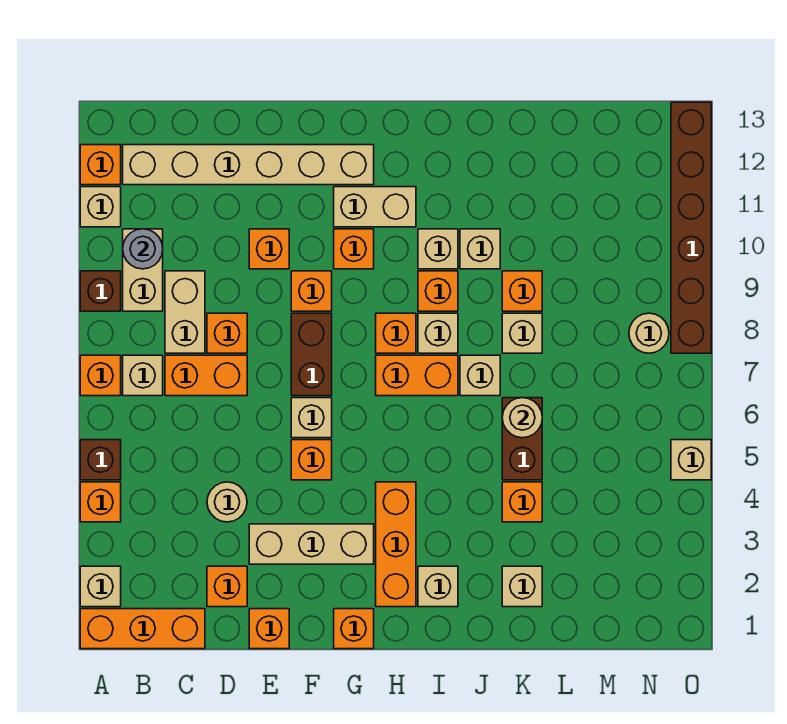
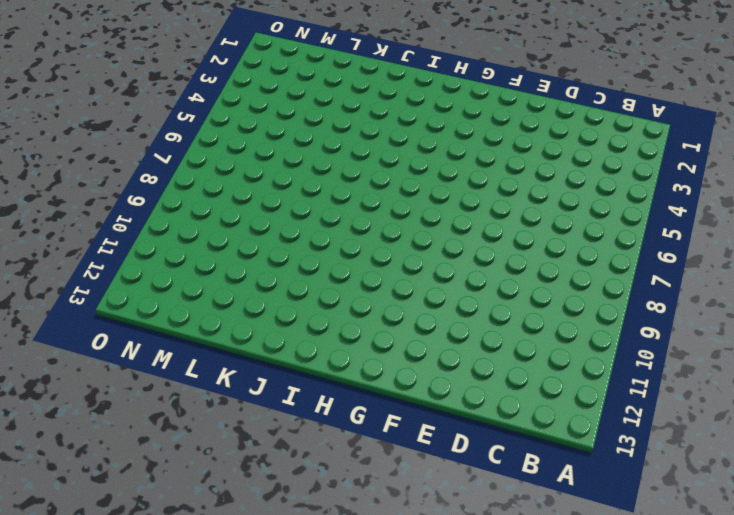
none -> orange 1x3 brick [80,609,205,649]
none -> tan 1x1 brick [80,566,121,607]
none -> orange 1x1 brick [80,482,121,522]
none -> brown 1x1 brick [80,440,121,480]

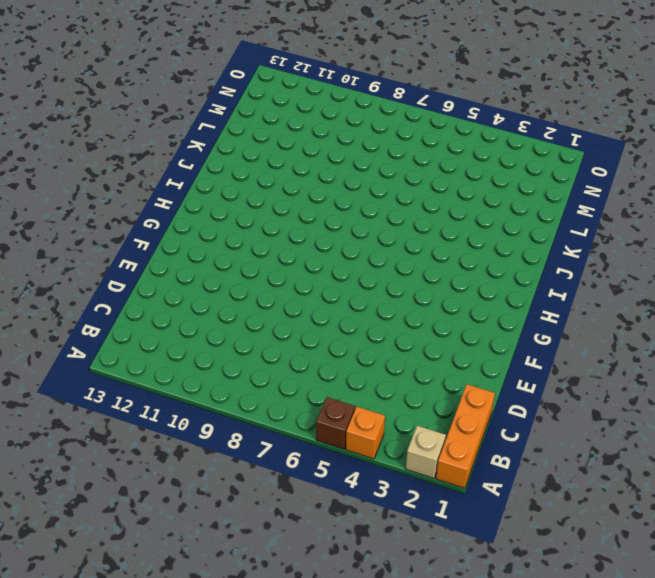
none -> orange 1x1 brick [80,355,121,396]
none -> brown 1x1 brick [80,271,121,311]
none -> tan 1x1 brick [80,187,121,227]
none -> orange 1x1 brick [80,145,121,185]

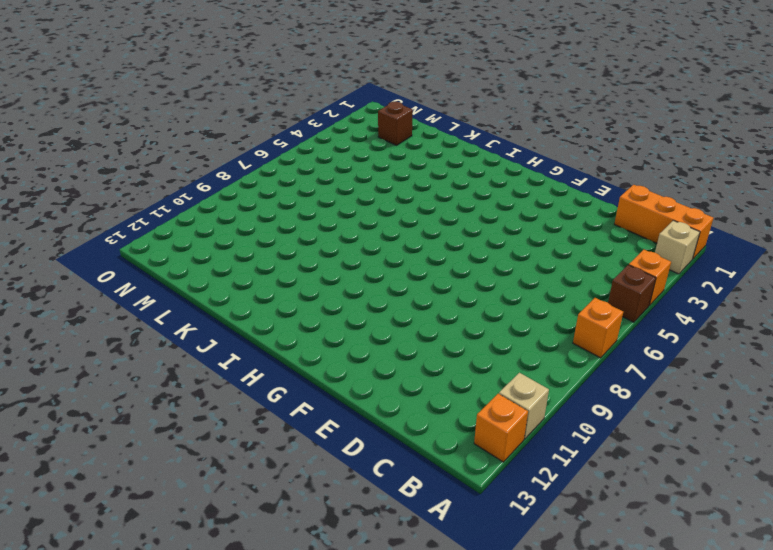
brown 1x1 brick [378,102,413,145] -> brown 1x1 brick moved to [80,271,121,311]
none -> tan 1x1 brick [123,355,163,396]
none -> tan 1x2 brick [123,229,163,311]
none -> tan 1x6 brick [123,145,374,185]
none -> orange 1x2 brick [165,355,247,396]

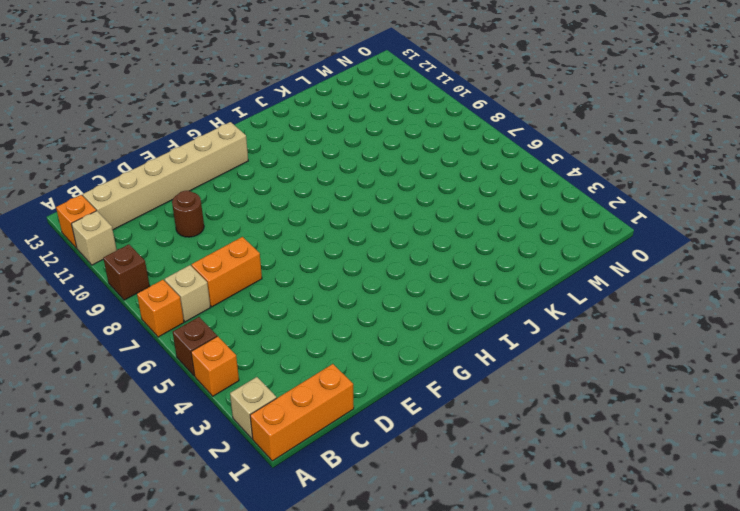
brown 1x1 round brick [172,191,204,237] -> none
none -> tan 1x2 brick [123,229,163,311]
none -> tan 1x2 brick [165,271,205,353]
none -> orange 1x1 brick [207,566,247,607]
none -> tan 1x1 round brick [207,482,247,522]

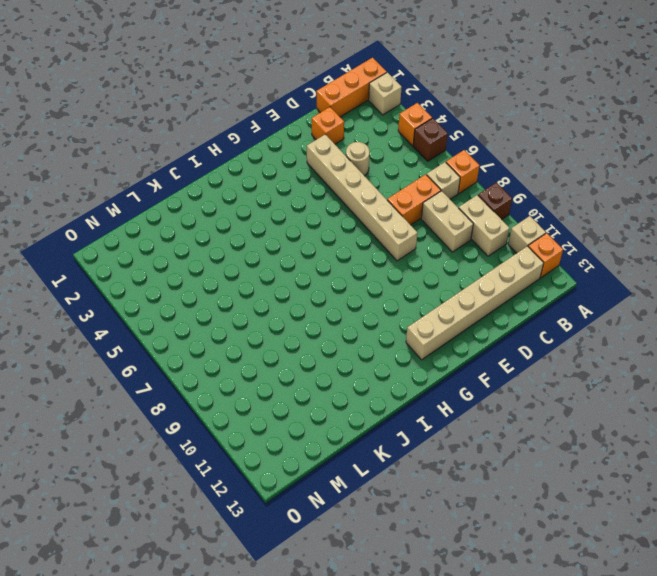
tan 1x6 brick [307,134,417,261] -> tan 1x3 brick [249,524,374,564]
none -> orange 1x1 brick [207,313,247,353]
none -> orange 1x1 brick [249,609,289,649]
none -> orange 1x1 brick [249,229,289,269]
none -> orange 1x1 brick [291,440,332,480]

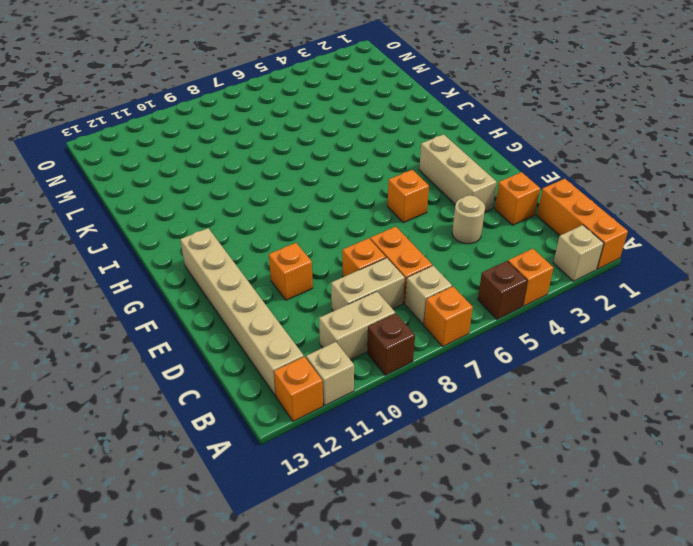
none -> orange 1x1 brick [249,609,289,649]
none -> tan 1x1 brick [291,398,332,438]
none -> brown 1x2 brick [291,313,332,396]
none -> orange 1x1 brick [291,271,332,311]

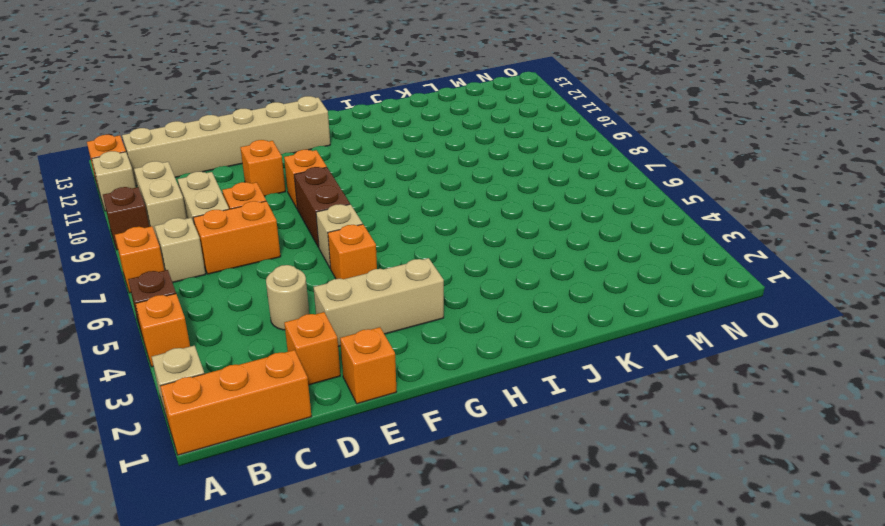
none -> orange 1x1 brick [334,609,374,649]
none -> orange 1x1 brick [334,229,374,269]
none -> tan 1x2 brick [334,187,416,227]
none -> orange 1x3 brick [376,482,416,607]

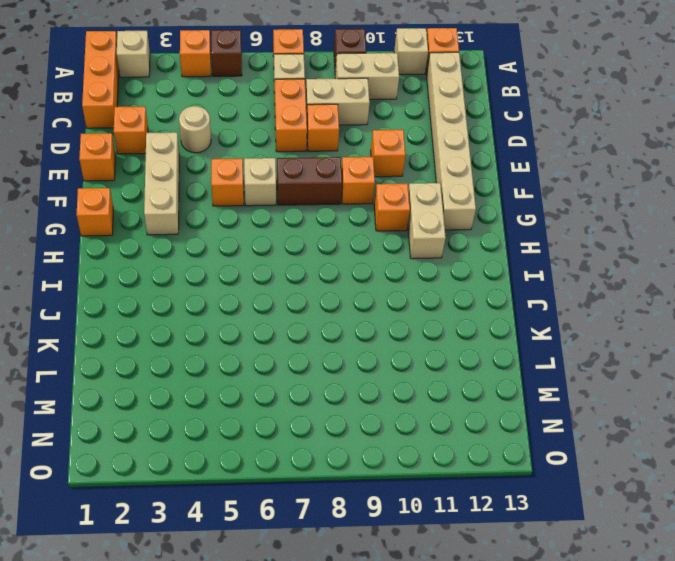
none -> orange 1x3 brick [376,482,416,607]
none -> orange 1x2 brick [376,355,458,396]
none -> orange 1x1 brick [376,313,416,353]
none -> tan 1x1 brick [418,566,458,607]

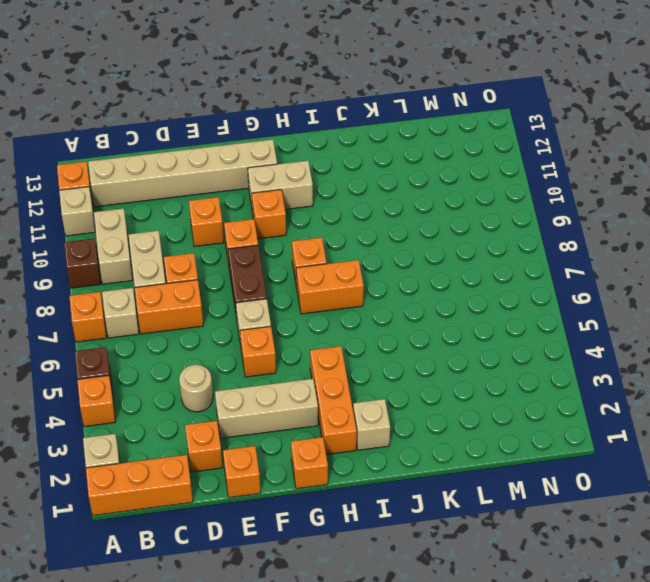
none -> tan 1x1 brick [418,313,458,353]
none -> orange 1x1 brick [418,271,458,311]
none -> tan 1x1 brick [418,229,458,269]
none -> tan 1x1 brick [460,355,500,396]

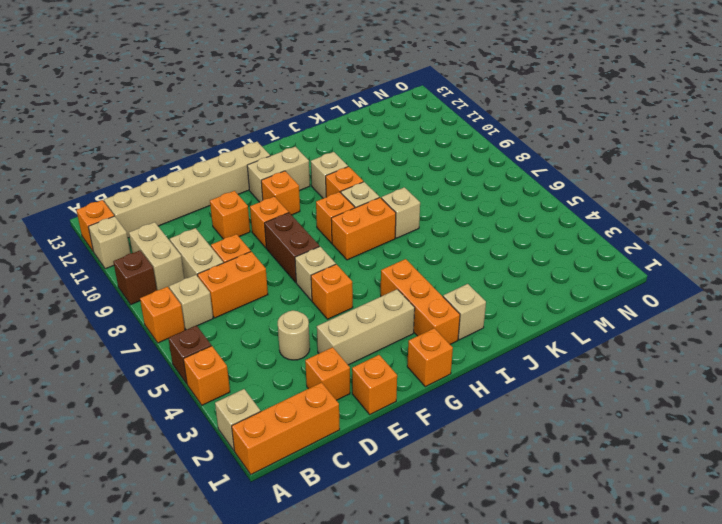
none -> tan 1x1 brick [460,229,500,269]
none -> tan 1x1 brick [502,566,542,607]
none -> orange 1x1 brick [502,482,542,522]
none -> brown 1x2 brick [502,398,542,480]

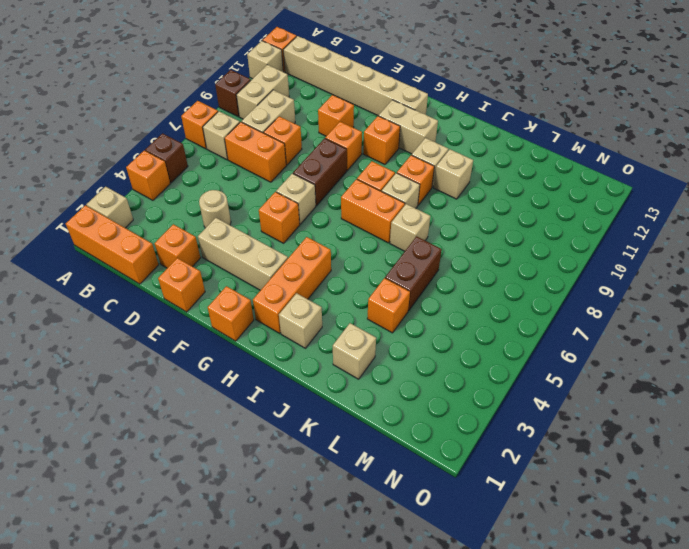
none -> tan 1x1 brick [502,313,542,353]
none -> orange 1x1 brick [502,271,542,311]
none -> tan 1x1 round brick [629,313,669,353]
none -> tan 1x1 brick [671,440,711,480]

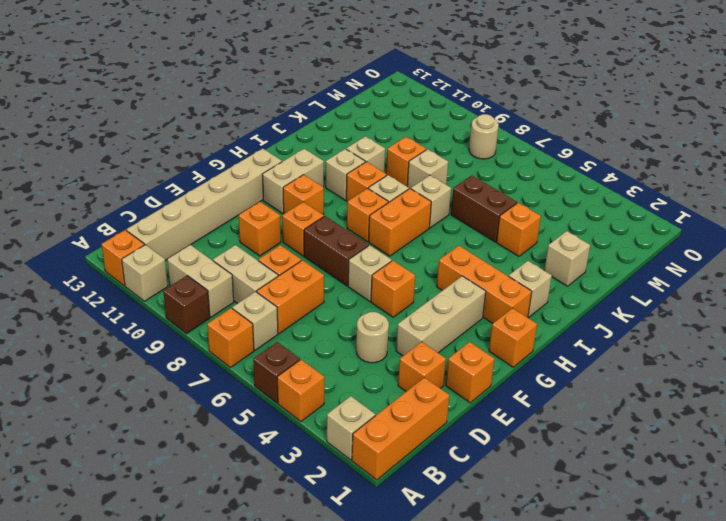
none -> tan 1x1 brick [671,440,711,480]
none -> brown 1x6 brick [671,102,711,353]
none -> grey 1x1 round brick [123,229,163,269]
none -> tan 1x1 round brick [502,398,542,438]

